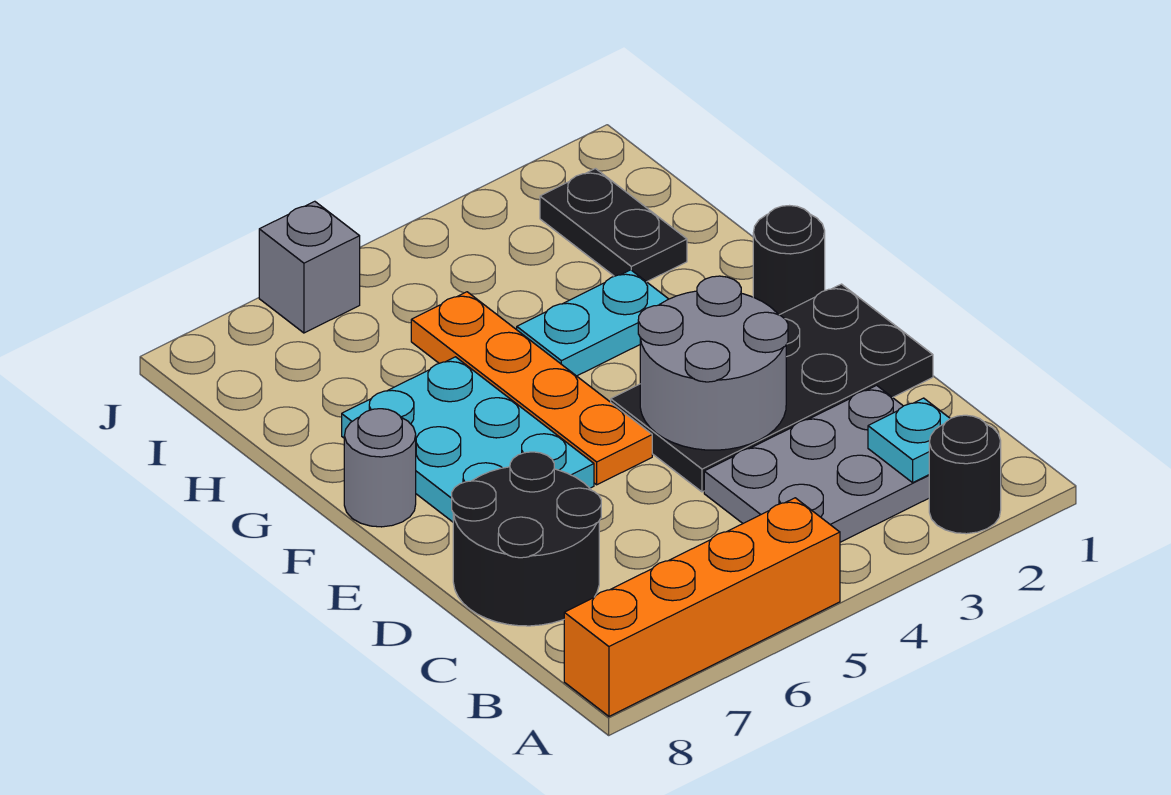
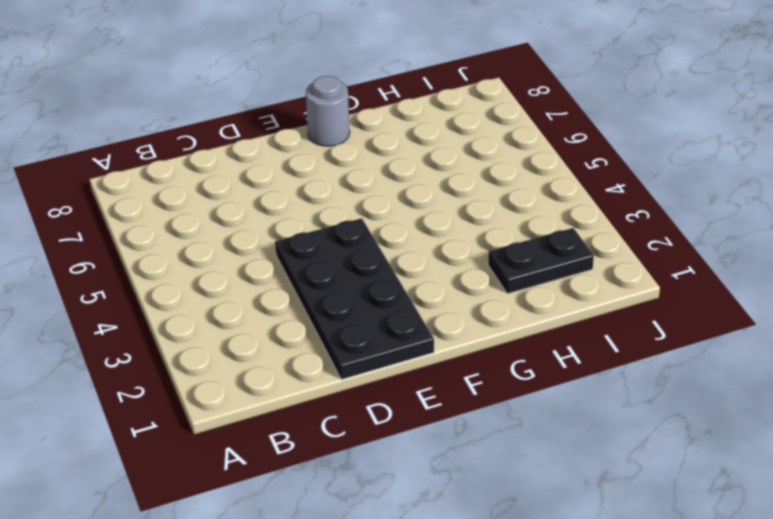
none -> black 1x1 round brick [929,415,1001,534]
none -> orange 1x4 brick [564,498,840,716]
none -> grey 2x3 plate [704,385,929,542]

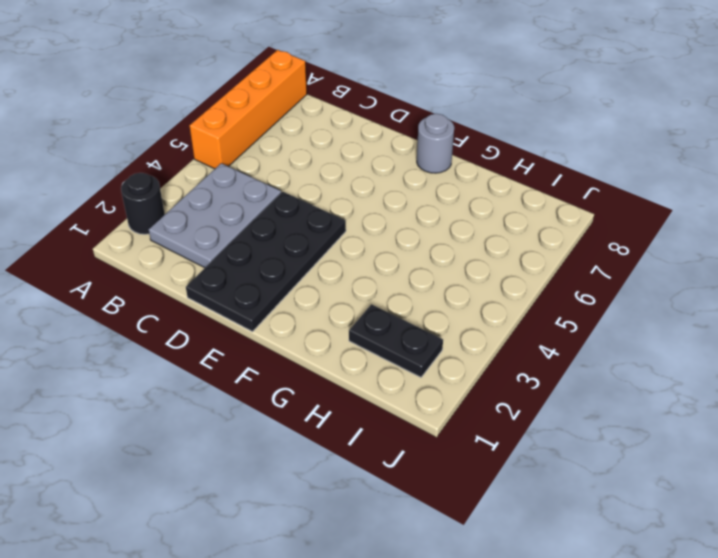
none -> black 2x2 round brick [452,452,601,626]
none -> orange 1x4 plate [411,292,652,485]
none -> cyan 2x3 plate [342,357,594,522]

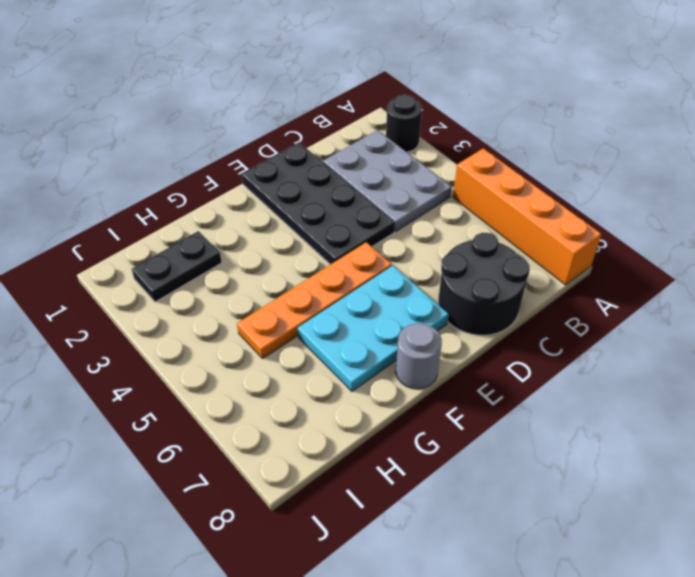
none -> black 1x1 round brick [753,206,825,315]
none -> cyan 1x2 plate [517,270,668,376]
none -> grey 1x1 brick [259,201,360,333]

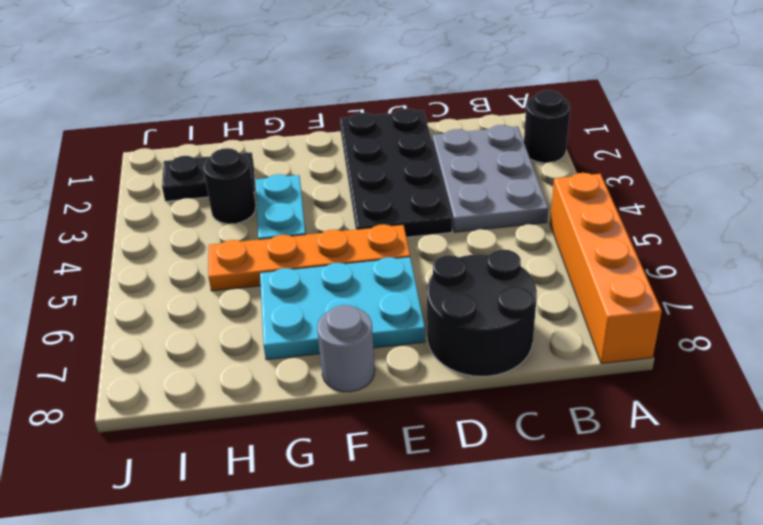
black 1x1 round brick [203,148,256,224] -> black 1x1 round brick moved to [753,206,825,315]
none -> grey 1x1 brick [259,201,360,333]
none -> cyan 1x1 plate [868,398,950,483]
none -> grey 2x2 round brick [638,276,788,450]

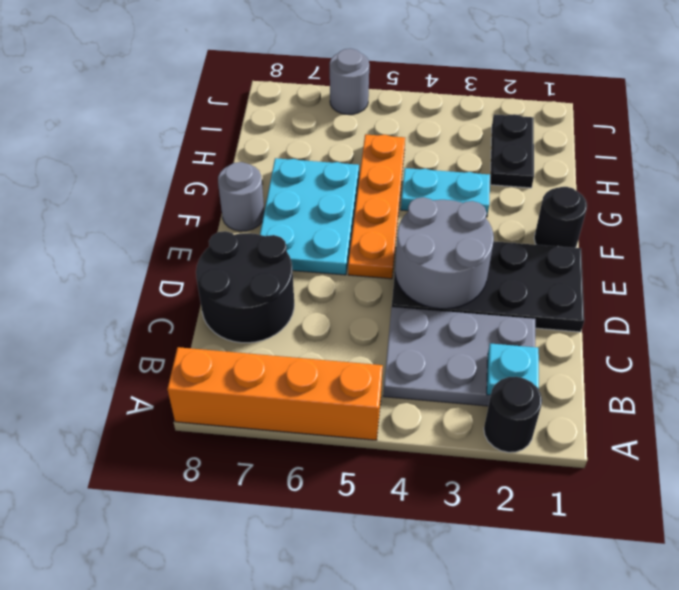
grey 1x1 round brick [330,49,369,114] -> grey 1x1 brick [259,201,360,333]

